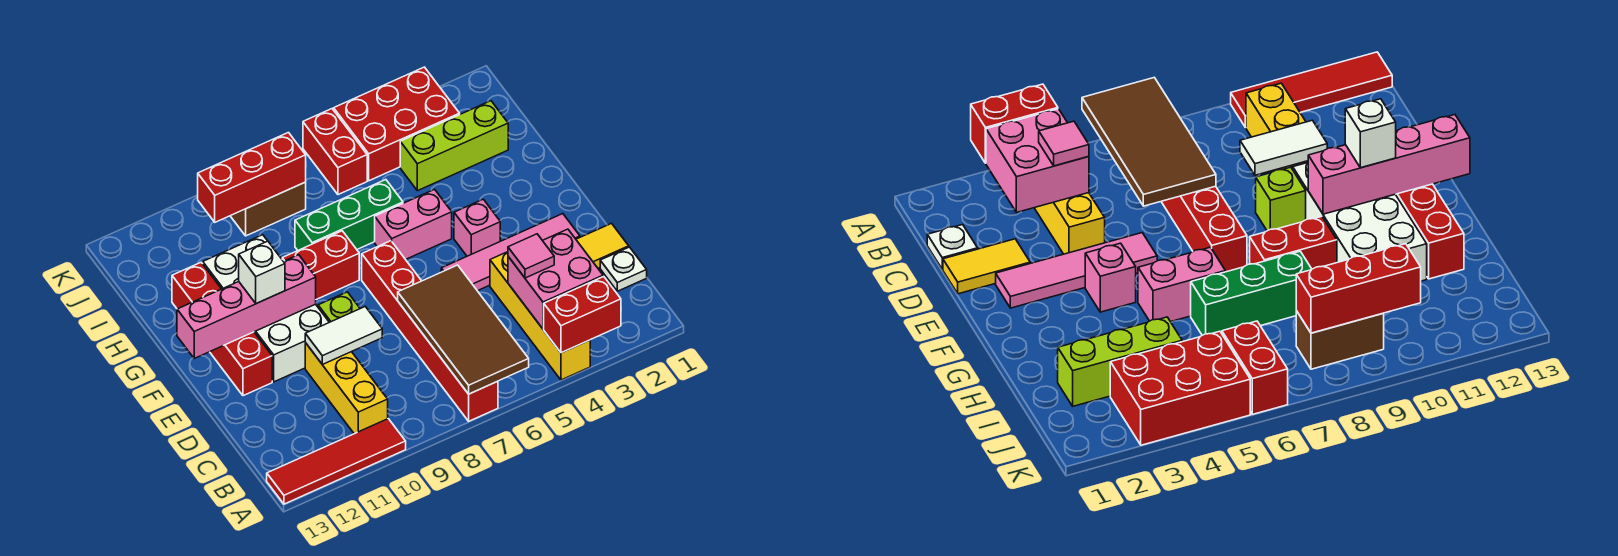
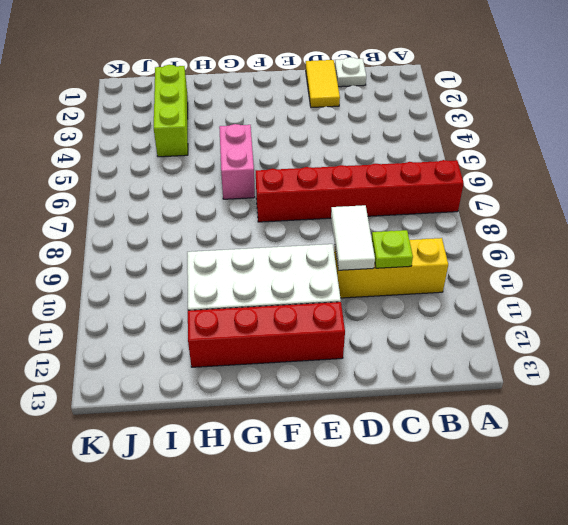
lime 1x1 plate [372,230,413,268] -> none
none -> yellow 1x4 brick [490,252,590,380]
none -> red 1x4 tile [267,419,406,504]
none -> pink 1x4 tile [441,214,580,291]

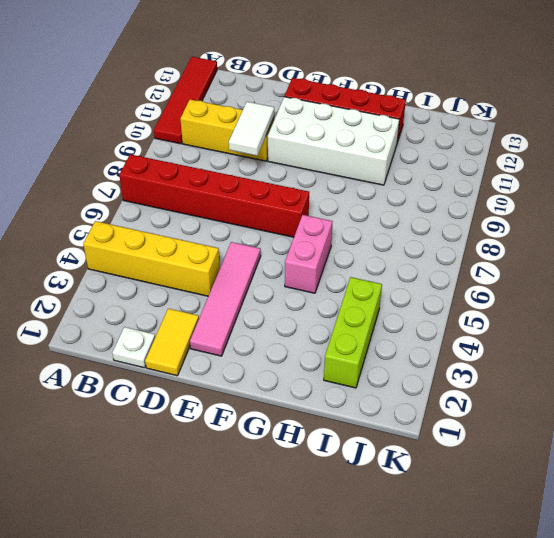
none -> lime 1x1 brick [318,292,360,322]
none -> pink 1x1 brick [454,199,500,256]
none -> red 1x2 brick [282,231,359,300]

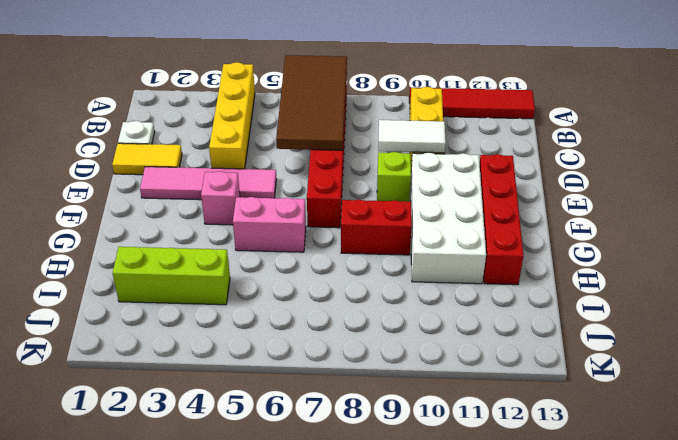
none -> green 1x3 brick [295,180,403,250]
none -> red 2x3 brick [334,67,460,181]
none -> red 1x2 brick [303,109,367,195]

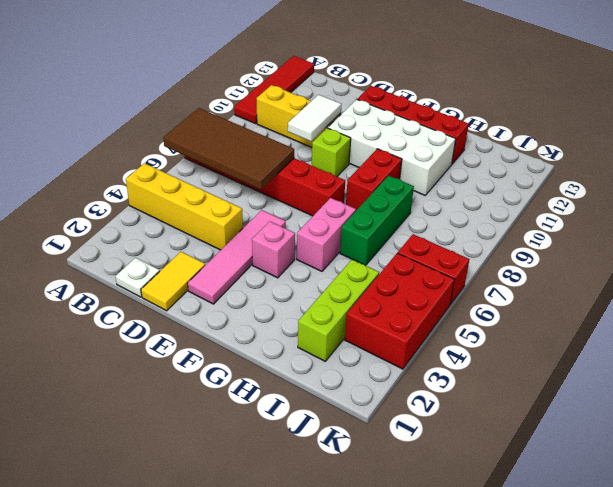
none -> brown 1x2 brick [231,182,306,236]
none -> red 1x2 brick [544,277,621,353]
none -> pink 2x2 brick [508,229,603,329]

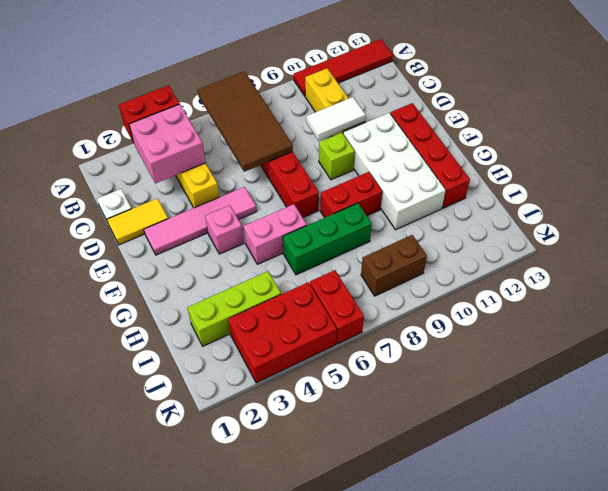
none -> pink 1x4 brick [177,255,316,358]
none -> red 1x3 brick [198,133,306,222]
none -> pink 1x1 tile [508,234,554,278]

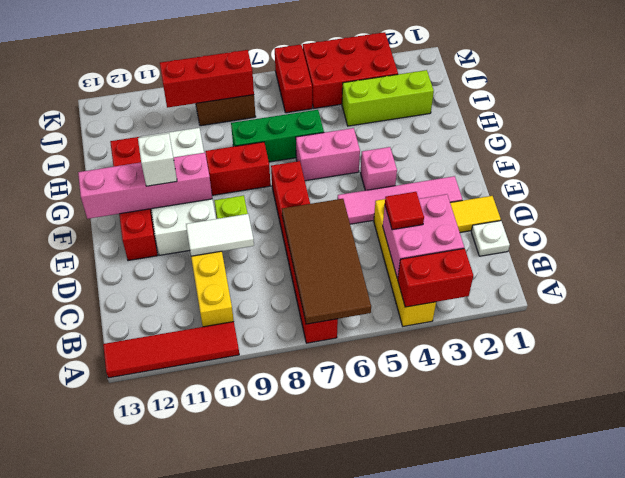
red 1x1 tile [385,192,424,230] -> pink 1x1 tile [508,234,554,278]

